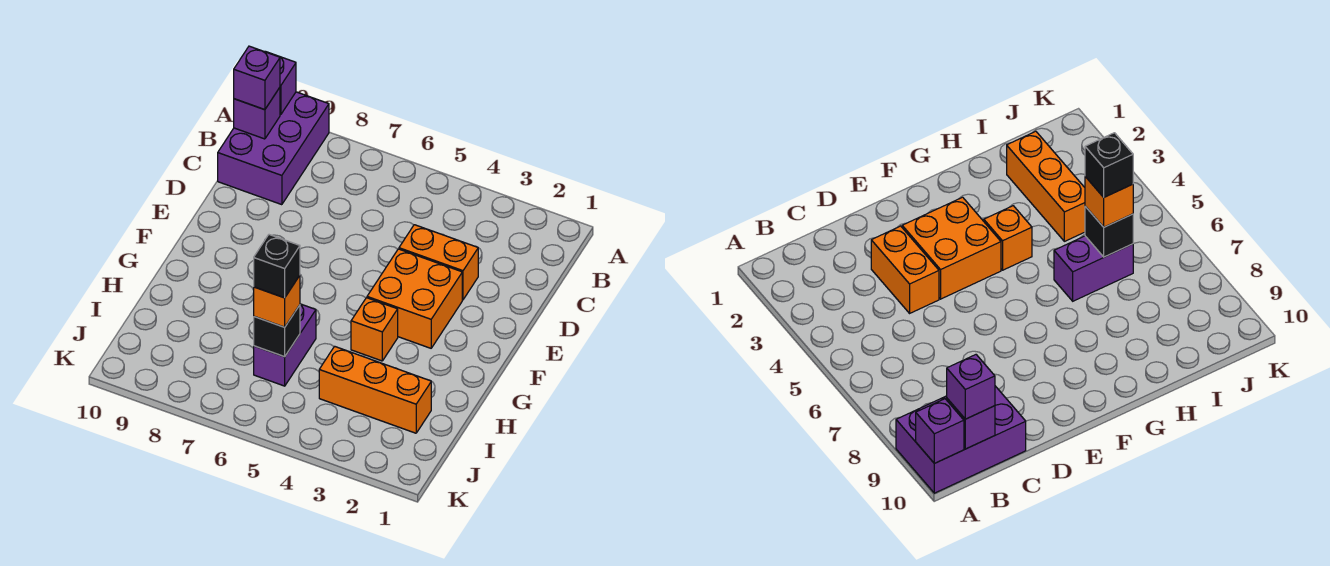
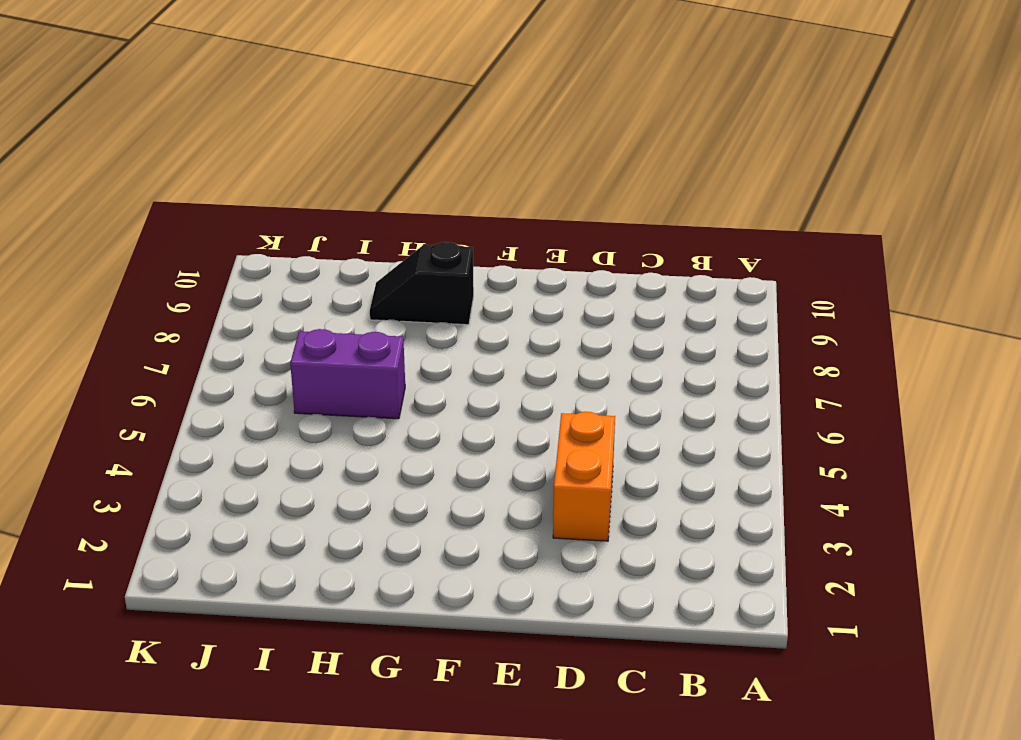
black 1x2 slope [370,242,474,325] -> none
none -> purple 2x3 brick [218,92,329,205]
none -> orange 2x2 brick [367,249,462,348]
none -> orange 1x1 brick [351,298,398,361]

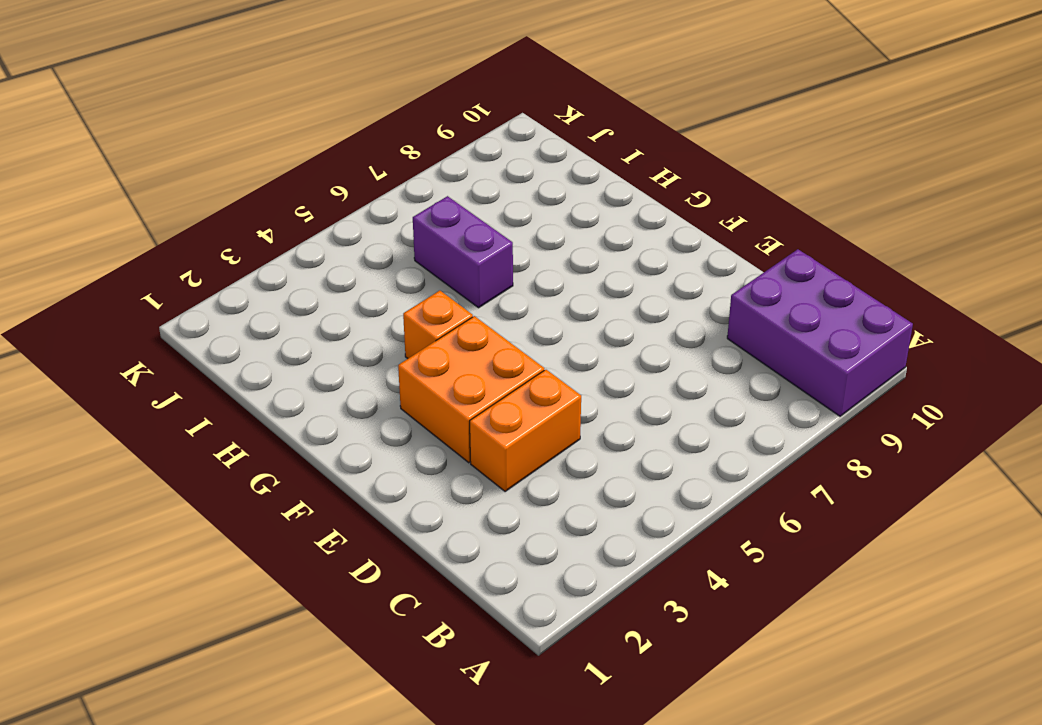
none -> orange 1x3 brick [319,346,431,433]
none -> purple 1x1 brick [265,51,296,115]
none -> purple 1x1 brick [234,88,280,139]

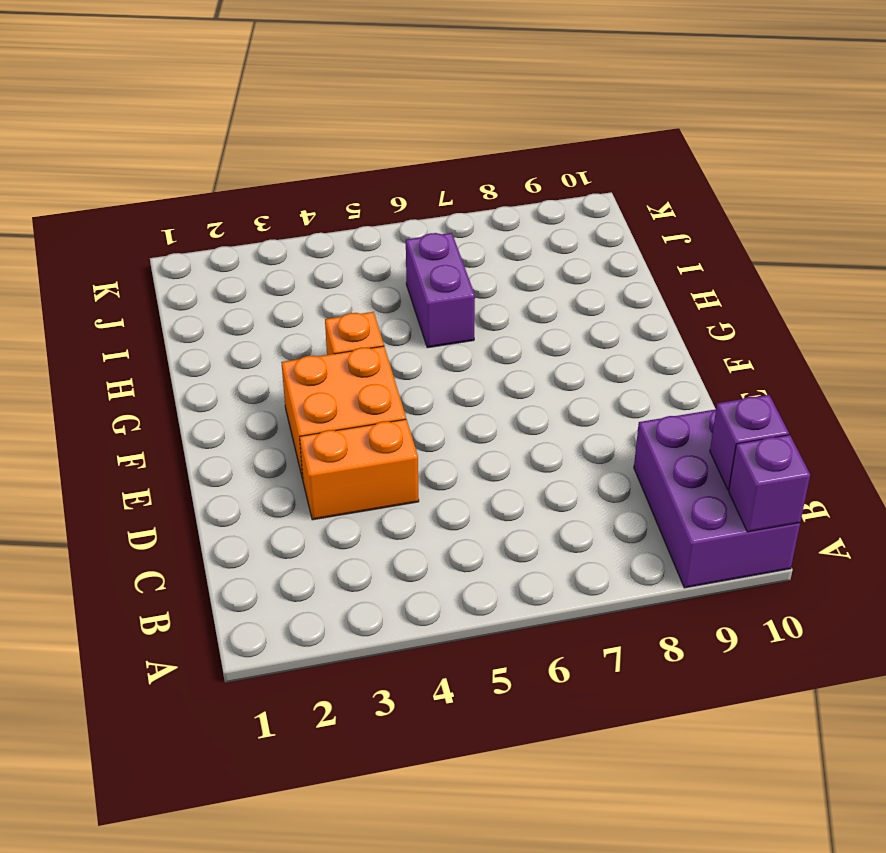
none -> orange 1x3 brick [319,346,431,433]
none -> black 1x1 brick [254,305,300,357]
none -> purple 1x1 brick [234,46,280,110]

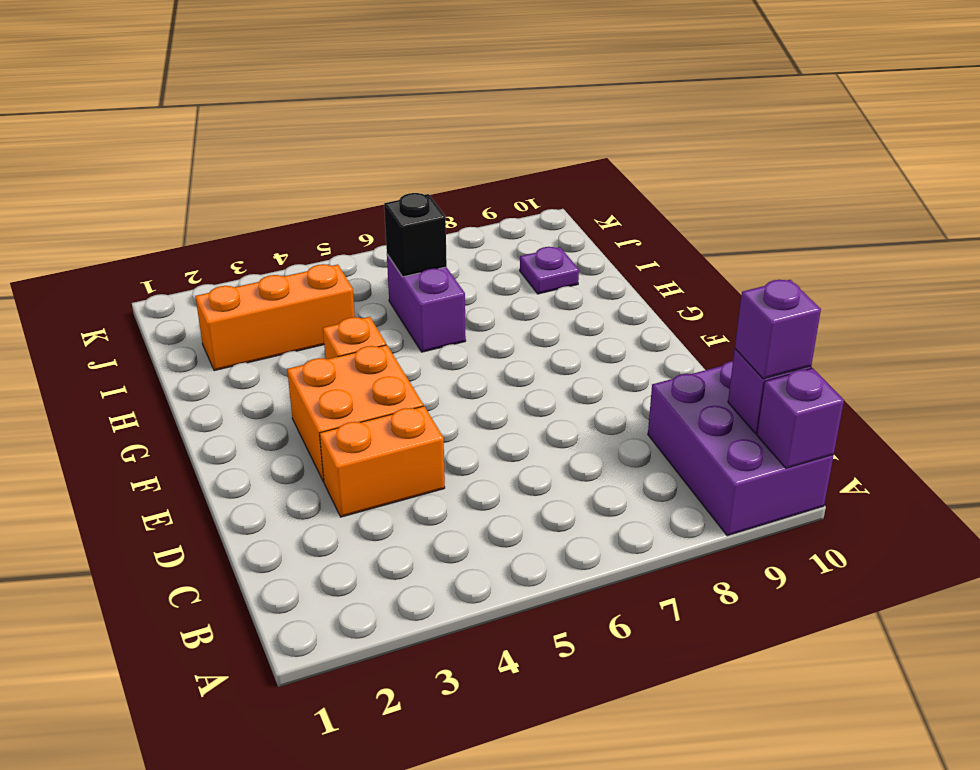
purple 1x1 plate [520,247,579,294] -> none
none -> orange 1x1 brick [254,276,300,327]
none -> black 1x1 brick [254,235,300,298]

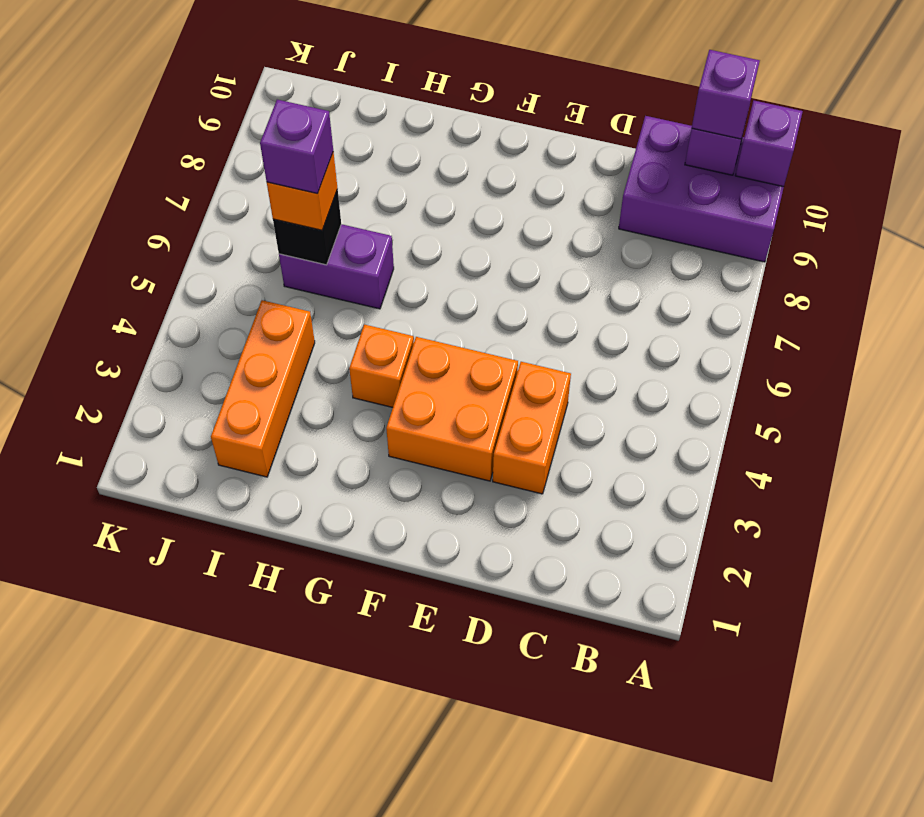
purple 1x1 brick [260,100,333,194] -> black 1x1 brick [254,235,300,298]

